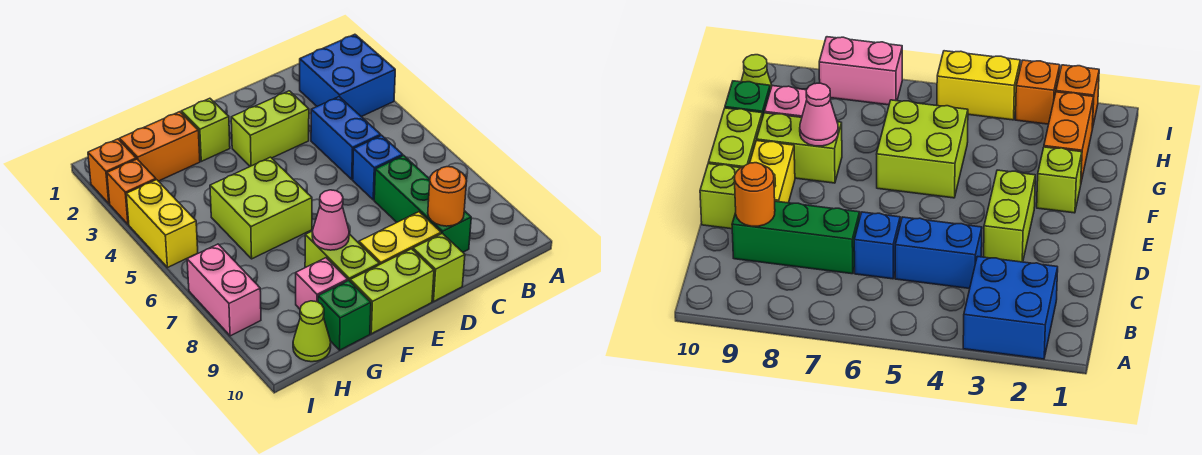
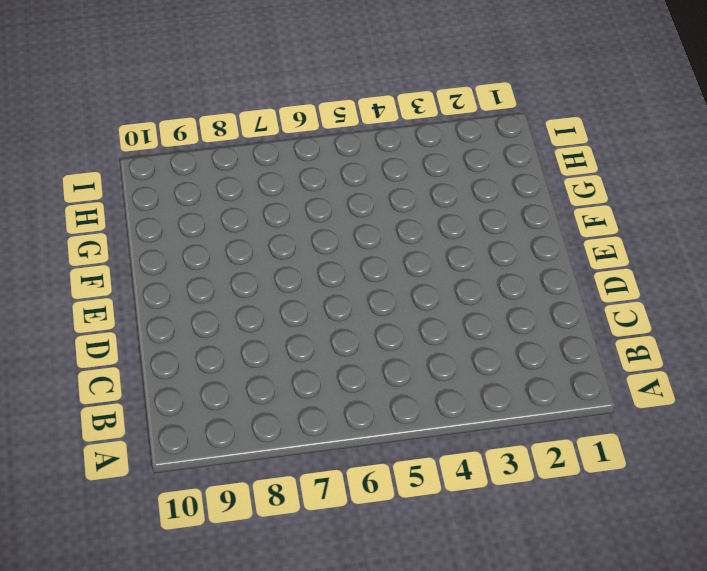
none -> blue 2x2 brick [300,34,395,117]
none -> blue 1x2 brick [311,97,381,179]
none -> blue 1x1 brick [353,135,403,200]

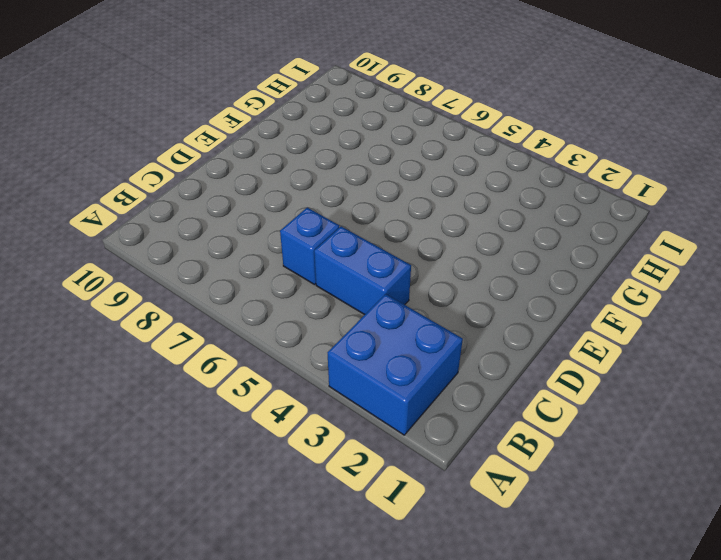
none -> green 1x3 brick [374,155,471,252]
none -> lime 1x2 brick [231,91,309,166]
none -> yellow 1x2 brick [359,212,441,265]

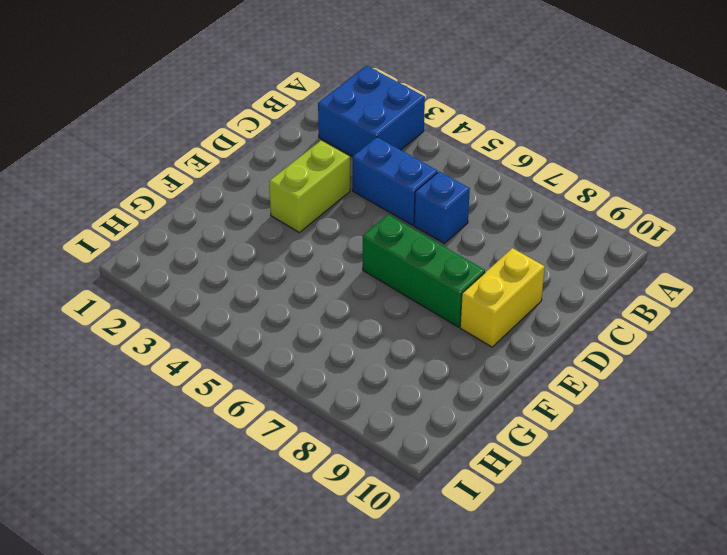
green 1x3 brick [363,215,485,327] -> green 1x3 brick moved to [374,155,471,252]
none -> lime 1x1 brick [413,233,465,301]
none -> lime 1x2 brick [350,249,434,334]
none -> lime 1x1 brick [181,98,230,161]

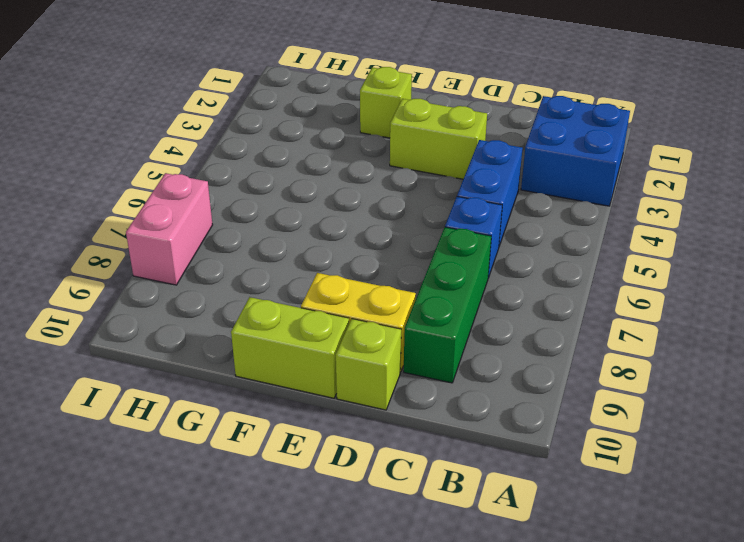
none -> lime 2x2 brick [210,157,312,259]
none -> lime 1x2 brick [305,231,379,281]
none -> orange 1x2 brick [120,112,200,181]

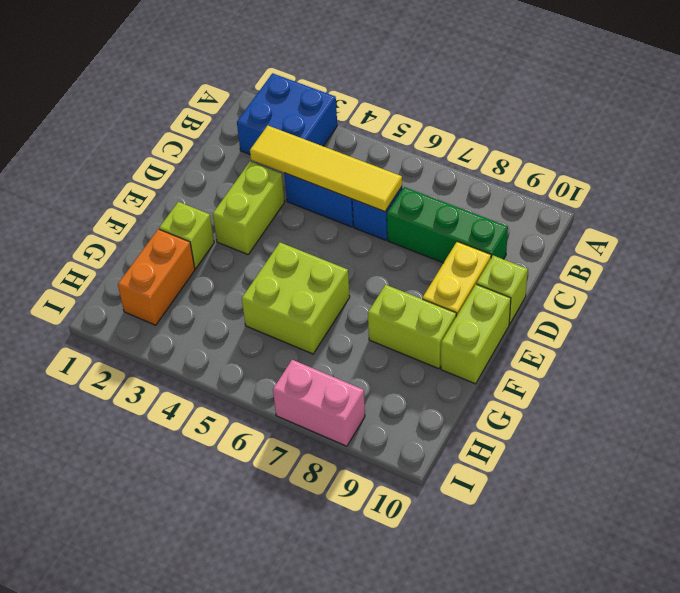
yellow 1x4 tile [250,126,402,212] -> none
none -> pink 1x1 brick [296,258,348,309]
none -> green 1x1 brick [318,280,371,350]
none -> lime 1x1 cone [293,301,331,362]

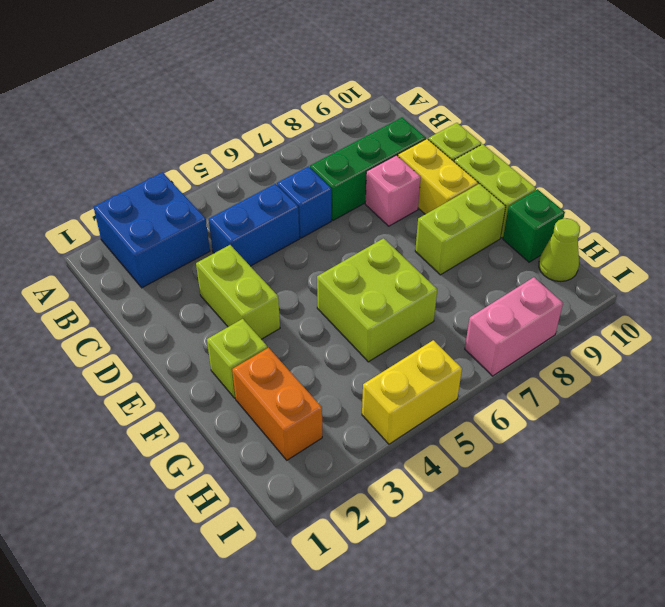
pink 1x1 brick [365,155,421,226] -> pink 1x1 brick moved to [296,258,348,309]
none -> orange 1x1 brick [88,139,136,203]
none -> orange 1x1 brick [107,159,156,224]
none -> orange 1x1 round brick [428,167,467,226]

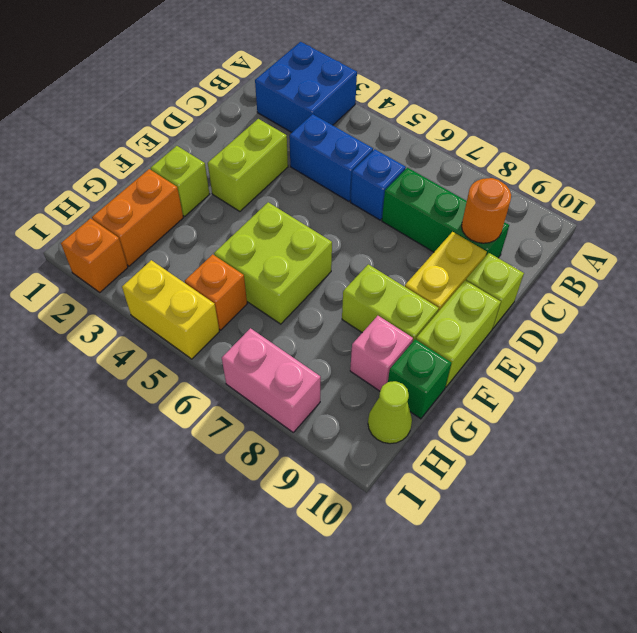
orange 1x1 brick [185,254,247,330] -> orange 1x1 brick moved to [107,159,156,224]
none -> pink 1x1 cone [312,190,349,250]

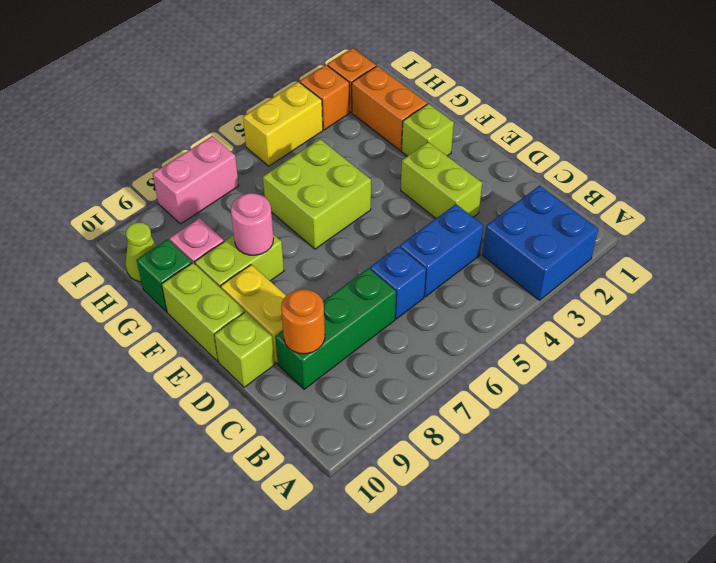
pink 1x1 round brick [231,193,273,255] -> pink 1x1 cone [312,190,349,250]

